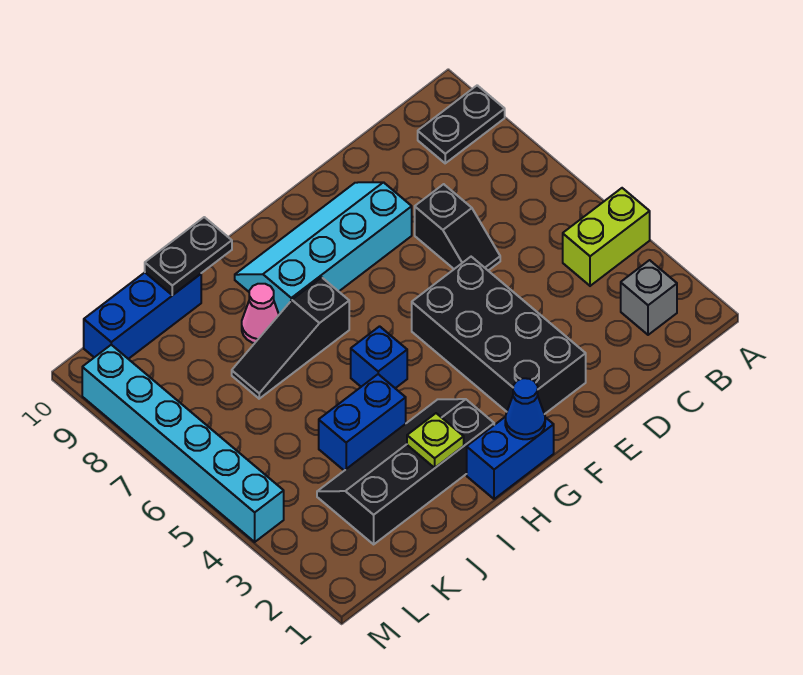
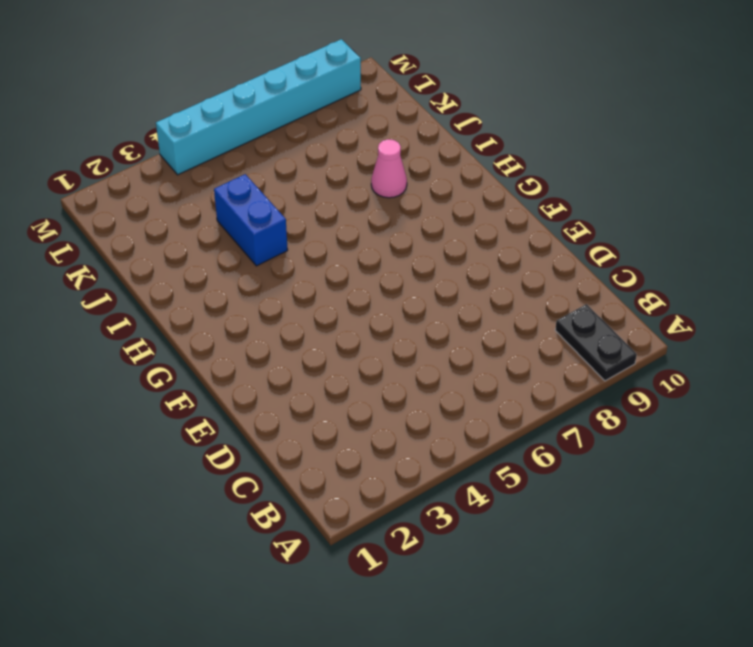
none -> lime 1x2 brick [563,188,650,286]
none -> grey 1x1 brick [621,260,677,335]
none -> black 1x2 slope [415,184,500,271]

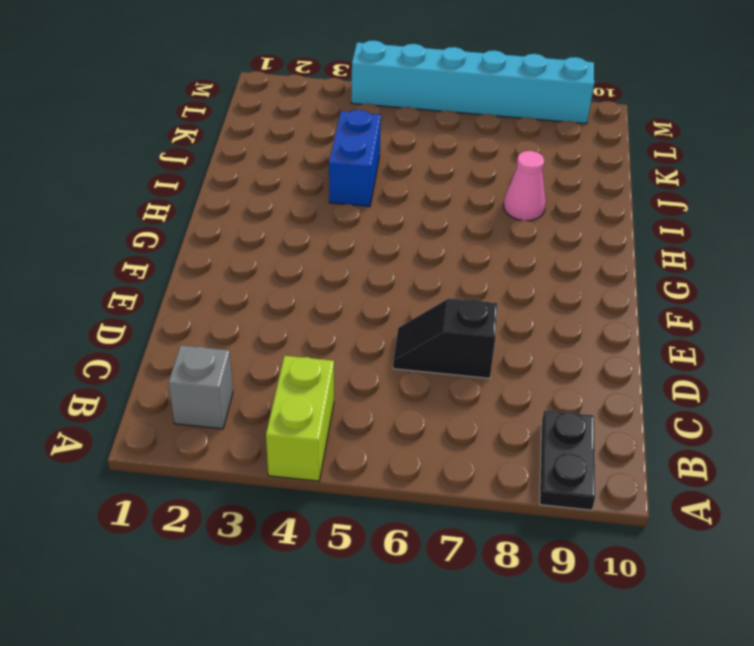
none -> black 2x4 brick [412,257,586,414]
none -> cyan 2x4 slope [235,182,412,314]
none -> blue 1x2 brick [467,417,554,499]

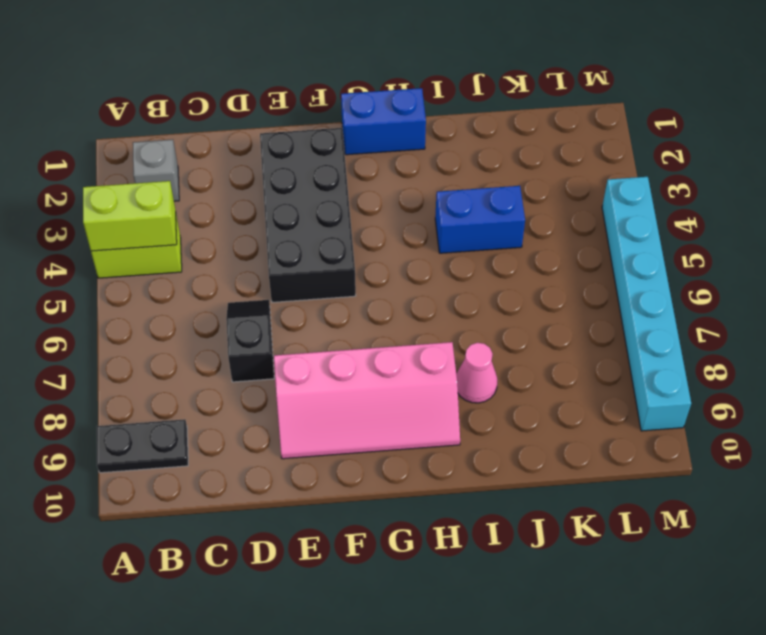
lime 1x2 brick [83,181,177,251] -> none
pink 2x4 slope [274,342,460,459] -> cyan 2x4 slope [235,182,412,314]
none -> black 2x4 slope [317,399,494,544]
none -> blue 1x1 brick [351,326,407,388]
none -> black 1x3 slope [232,277,349,399]

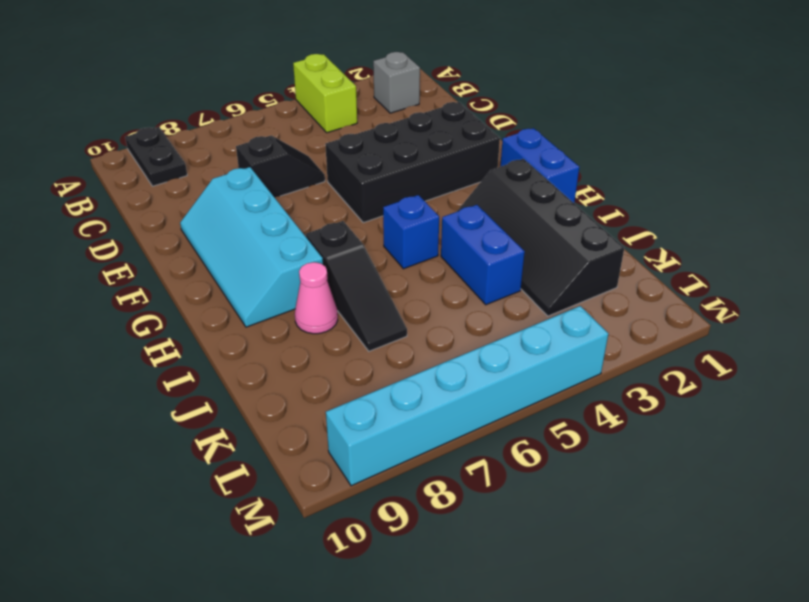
none -> blue 1x3 brick [84,273,201,359]
none -> blue 1x1 cone [505,378,545,439]
none -> lime 1x1 plate [407,413,464,468]

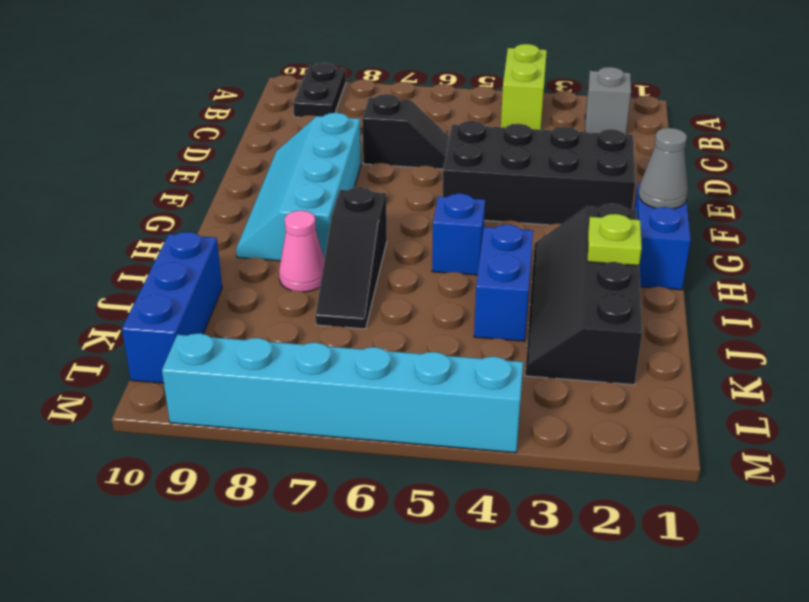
grey 1x1 cone [639,128,688,209] -> blue 1x1 cone [505,378,545,439]
none -> black 1x2 plate [145,217,232,295]

